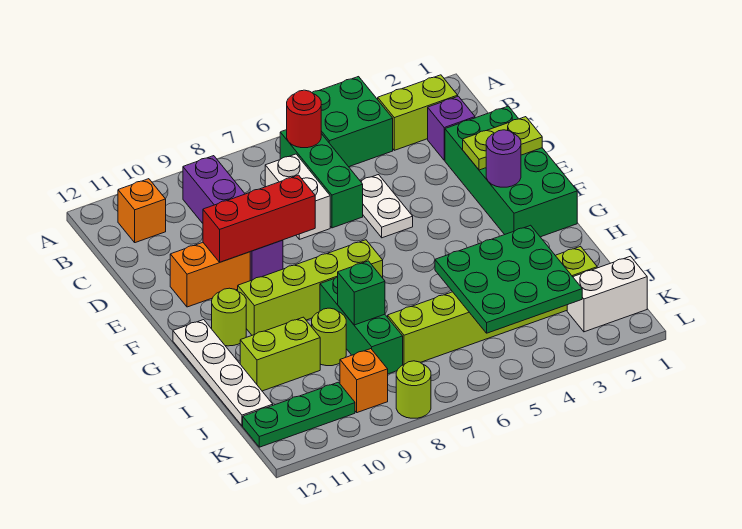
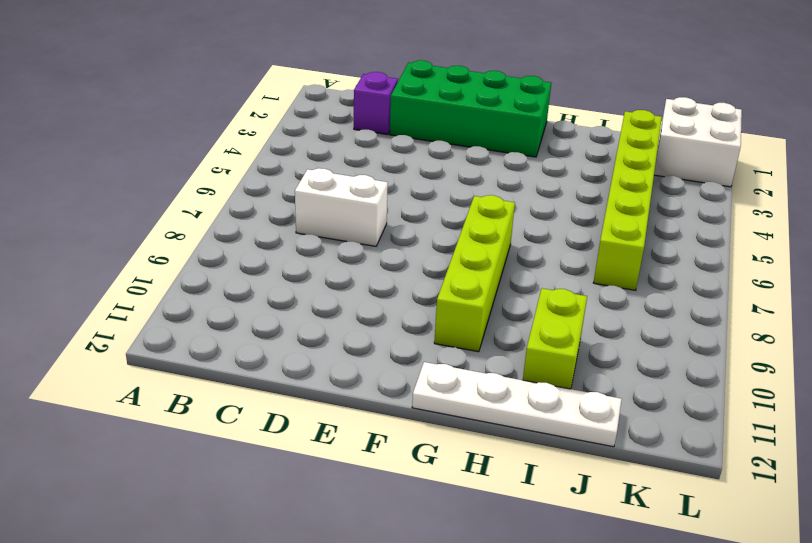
white 2x2 brick [654,97,742,187] -> white 1x2 brick [567,256,647,332]
none -> green 2x2 brick [312,77,393,167]
none -> lime 1x2 brick [378,75,458,150]
none -> green 1x3 brick [280,130,363,228]

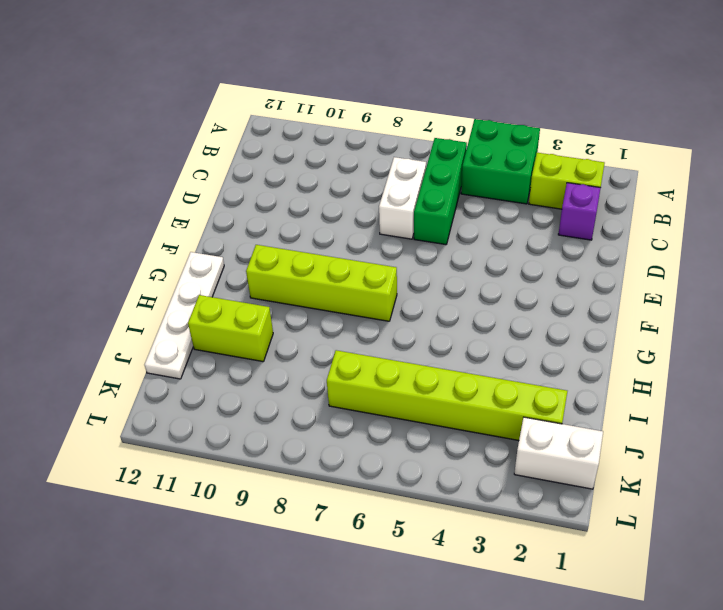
none -> purple 1x4 brick [183,156,283,281]
none -> orange 1x1 brick [118,179,166,243]
none -> green 2x4 brick [445,106,577,237]

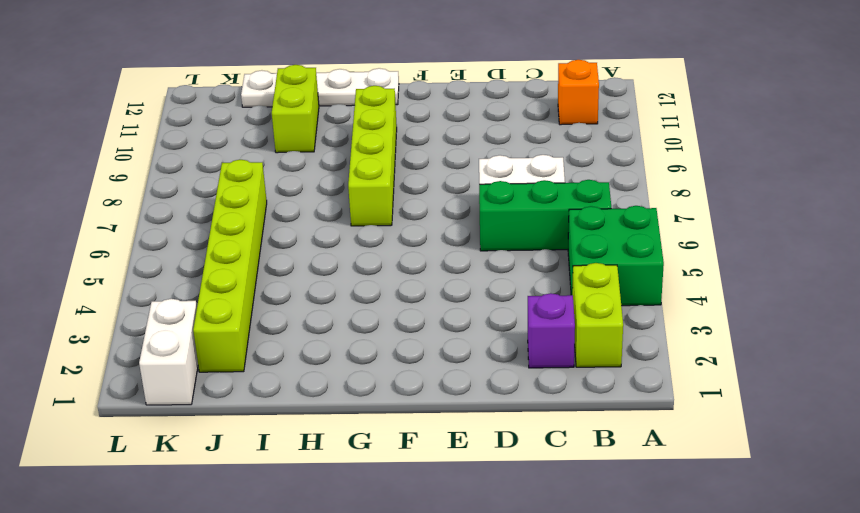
none -> purple 1x4 brick [183,156,283,281]
none -> green 2x4 brick [445,106,577,237]
none -> white 1x2 plate [361,175,413,238]

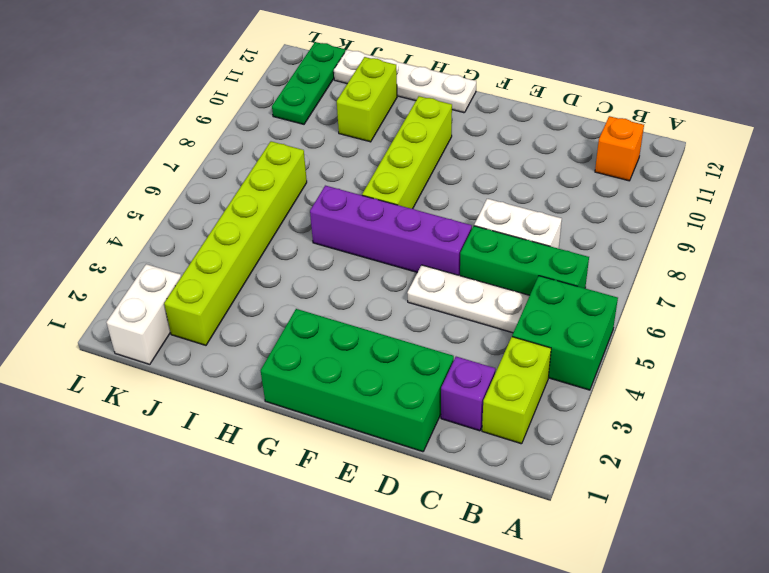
white 1x3 plate [407,265,530,333] -> white 1x2 plate [361,175,413,238]
purple 1x4 brick [310,186,472,276] -> purple 1x4 brick moved to [183,156,283,281]
none -> orange 1x2 brick [170,243,250,307]
none -> lime 1x1 round brick [212,288,246,346]
none -> green 1x3 brick [320,277,403,374]

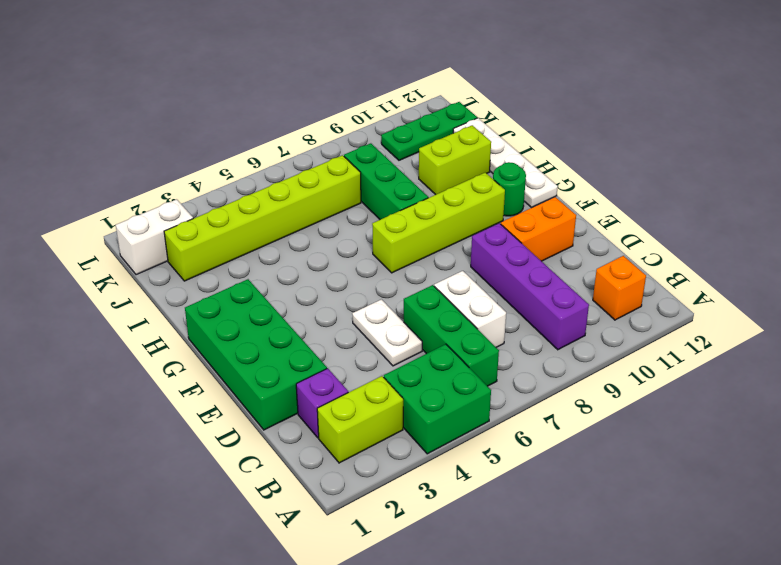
green 1x1 round brick [493,162,526,216] -> lime 1x1 round brick [212,288,246,346]
none -> lime 1x1 round brick [312,308,346,366]
none -> orange 1x1 brick [340,349,388,413]
none -> lime 1x1 round brick [396,361,431,418]

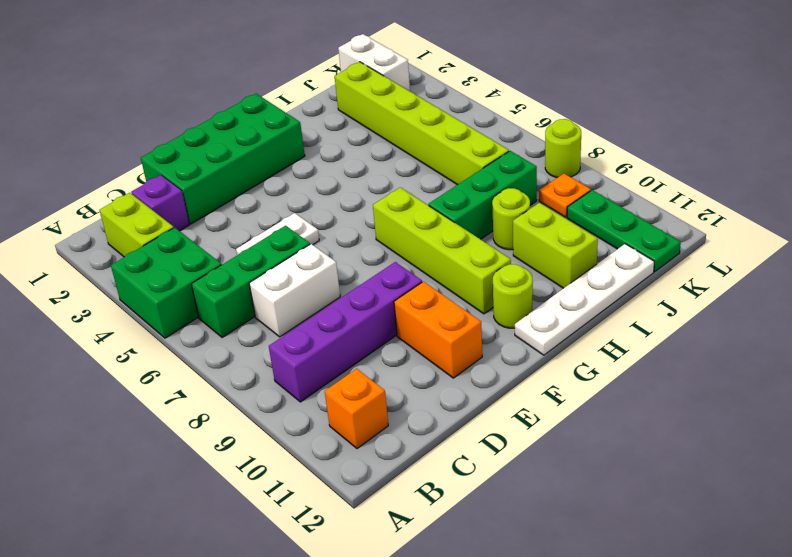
orange 1x1 plate [539,174,591,217] -> orange 1x1 brick [340,349,388,413]
none -> red 1x1 round brick [287,90,321,148]
none -> lime 1x2 plate [463,117,542,170]
none -> red 1x3 brick [203,175,315,262]

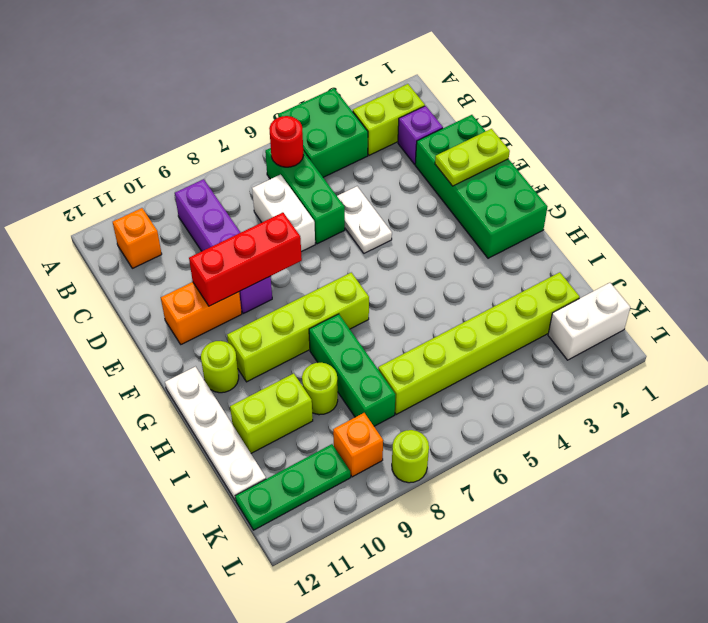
none -> purple 1x1 round brick [486,130,521,187]
none -> green 3x3 plate [435,225,582,333]
none -> green 1x1 brick [338,261,385,325]

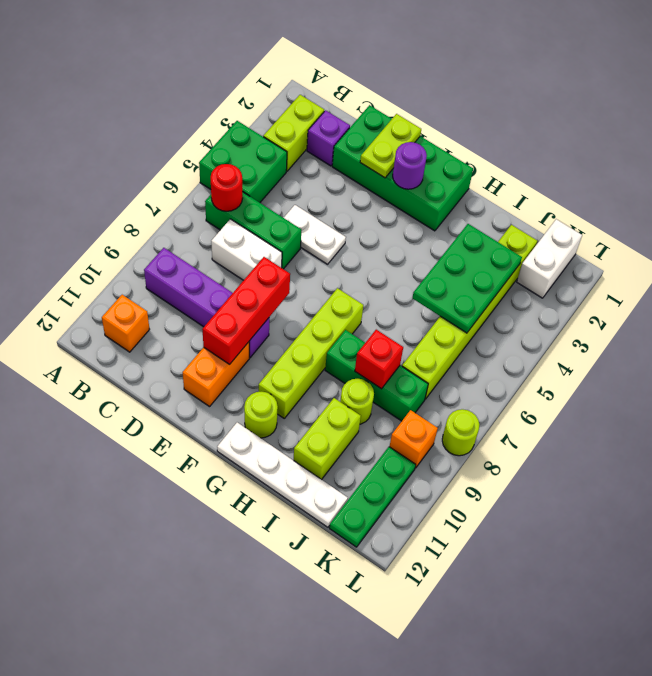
green 2x3 plate [413,224,522,333] -> green 3x3 plate [435,225,582,333]
red 1x1 brick [355,330,403,389] -> green 1x1 brick [338,261,385,325]

